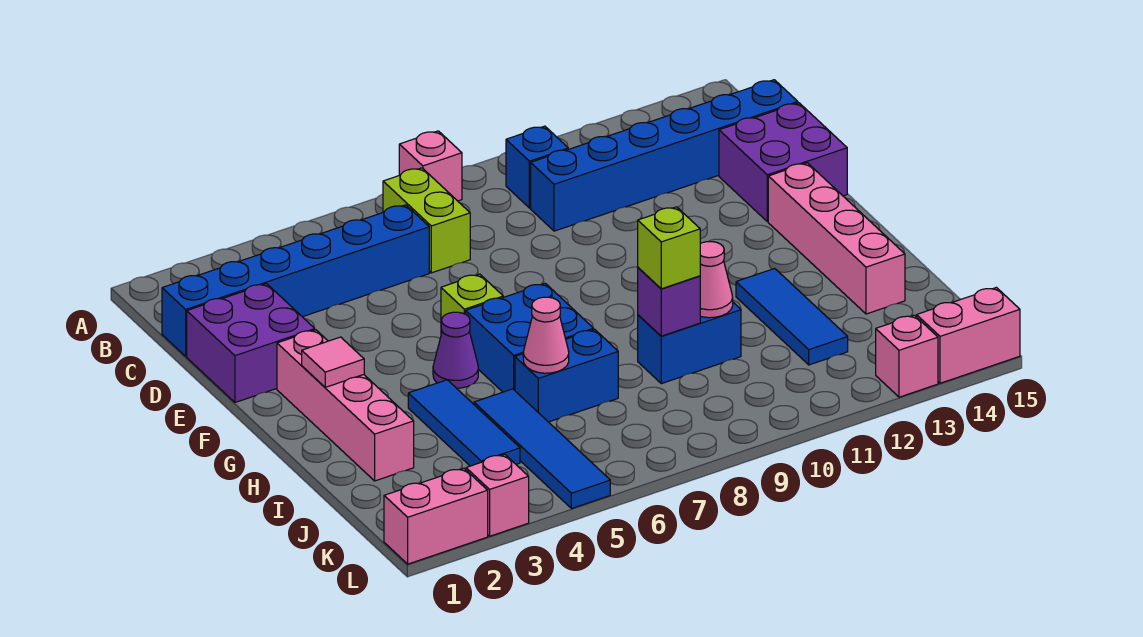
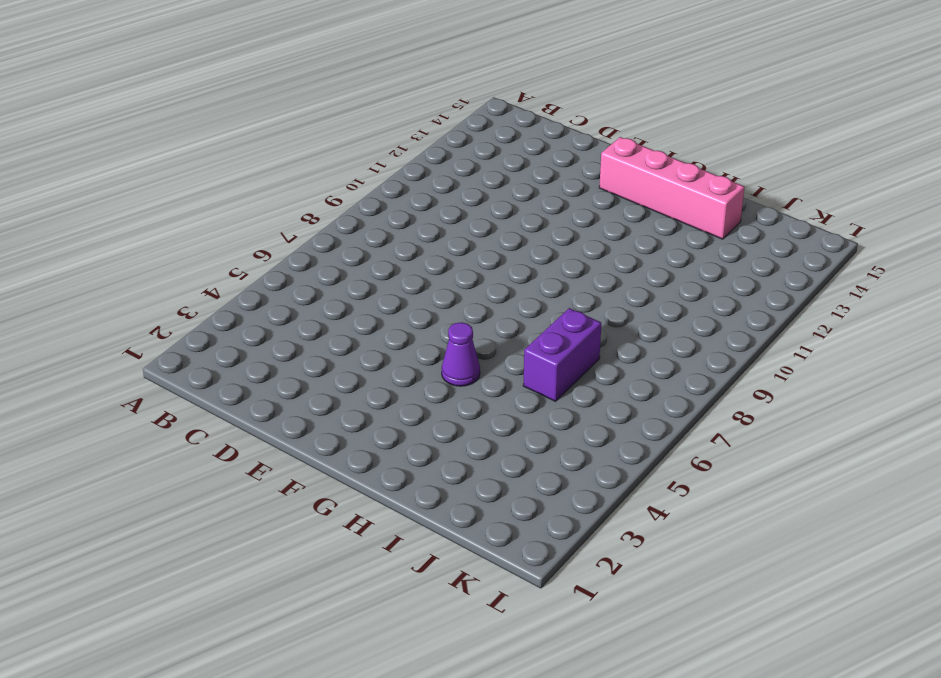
purple 1x2 brick [523,308,601,401] -> blue 1x2 brick [515,330,618,422]
none -> pink 1x1 brick [399,131,462,201]
none -> lime 1x2 brick [383,168,470,273]
none -> blue 1x1 brick [506,126,568,208]

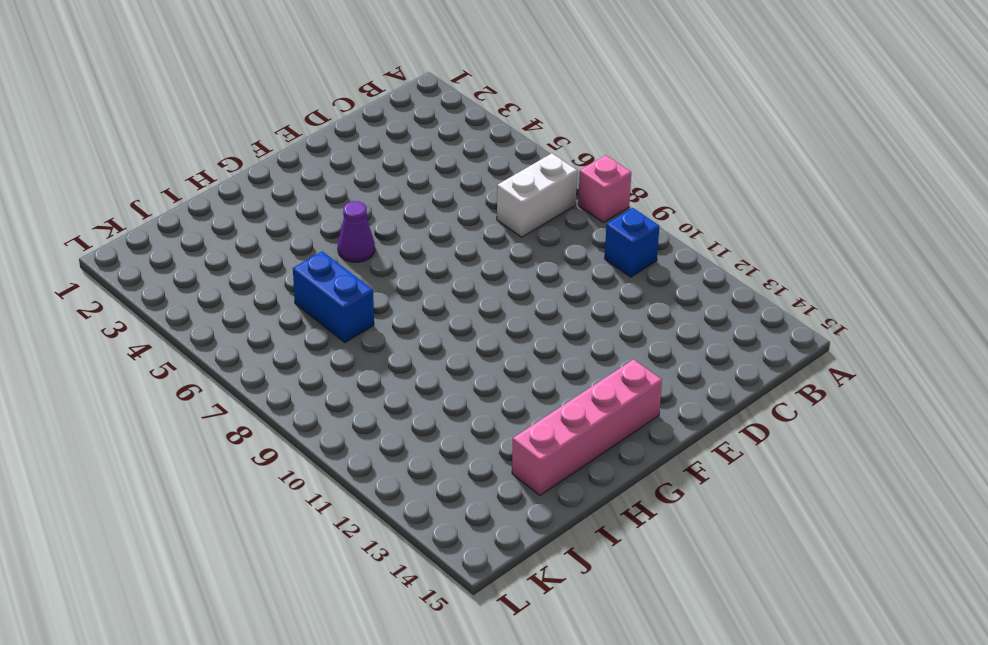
white 1x2 brick [497,153,577,237] -> lime 1x2 brick [383,168,470,273]
none -> blue 1x6 brick [162,205,429,356]
none -> blue 1x6 brick [531,80,798,231]
none -> purple 2x2 brick [187,284,315,402]

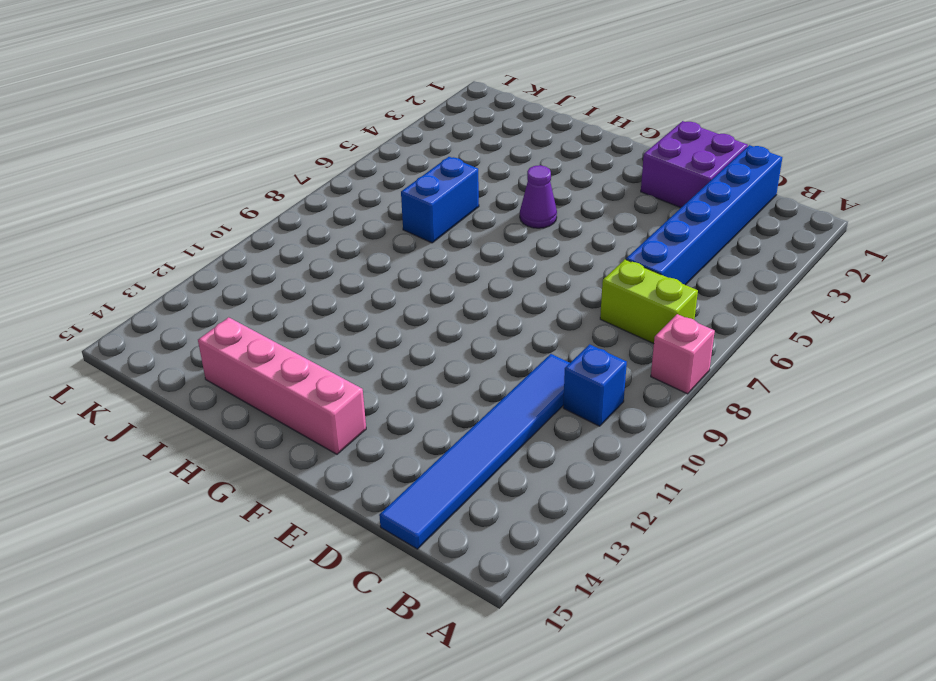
blue 1x6 tile [379,354,570,549] -> blue 1x6 brick [531,80,798,231]
none -> purple 2x2 brick [719,103,847,222]
none -> pink 1x4 brick [277,330,414,481]
none -> lime 1x1 brick [441,274,503,334]

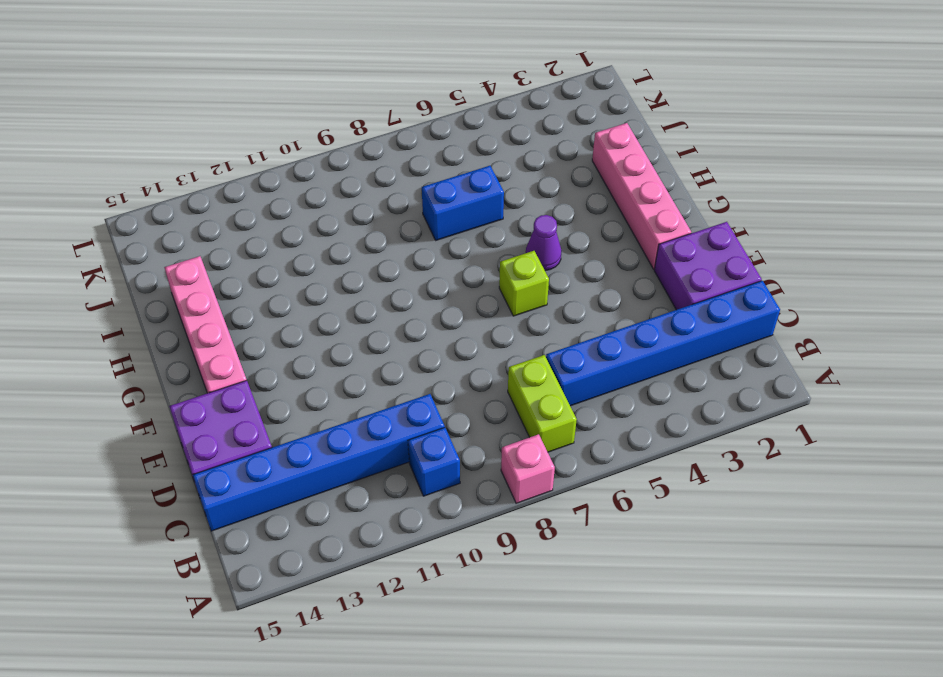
none -> blue 2x2 brick [466,283,594,392]
none -> blue 1x3 tile [408,380,520,466]
none -> blue 1x3 tile [736,269,848,365]

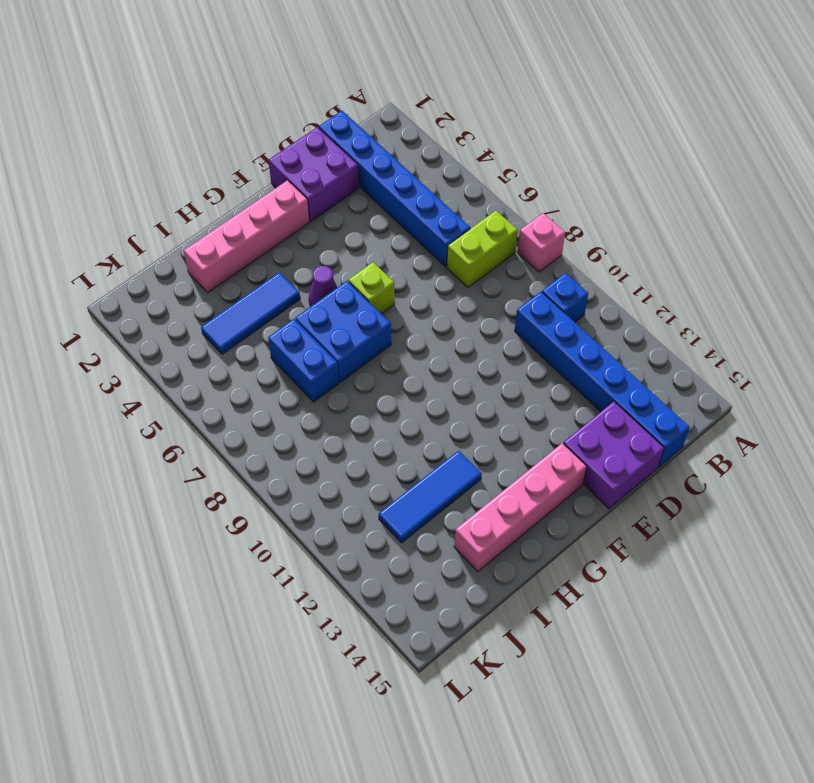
none -> blue 1x4 tile [474,389,610,509]
none -> blue 1x2 brick [638,302,741,384]
none -> pink 1x2 brick [384,468,488,564]

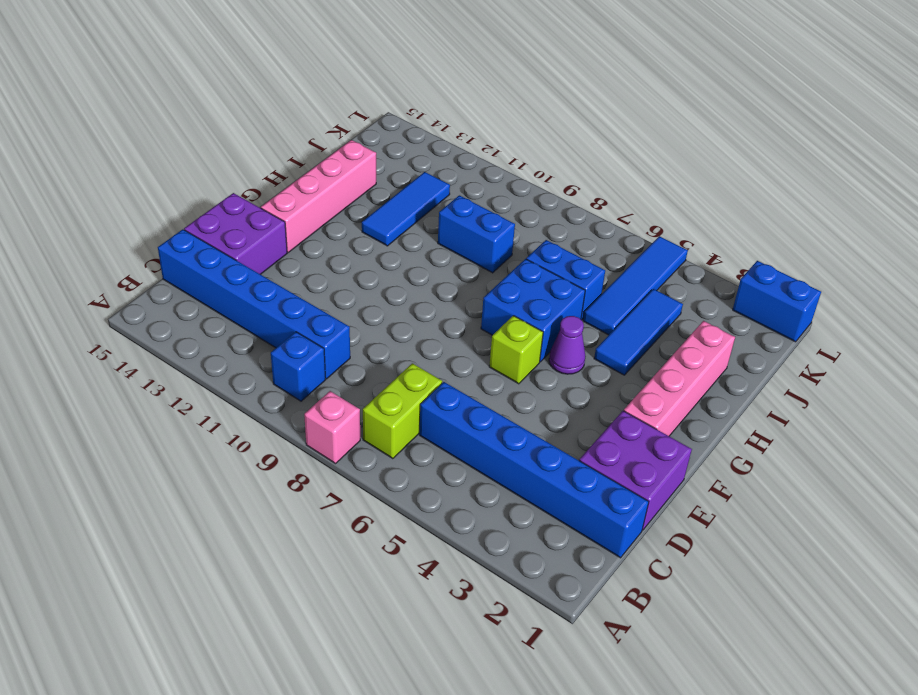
blue 1x2 brick [733,261,821,342] -> pink 1x2 brick [384,468,488,564]
none -> pink 1x1 brick [466,455,529,536]
none -> pink 1x1 brick [876,315,938,397]
none -> pink 1x2 brick [917,287,1020,383]

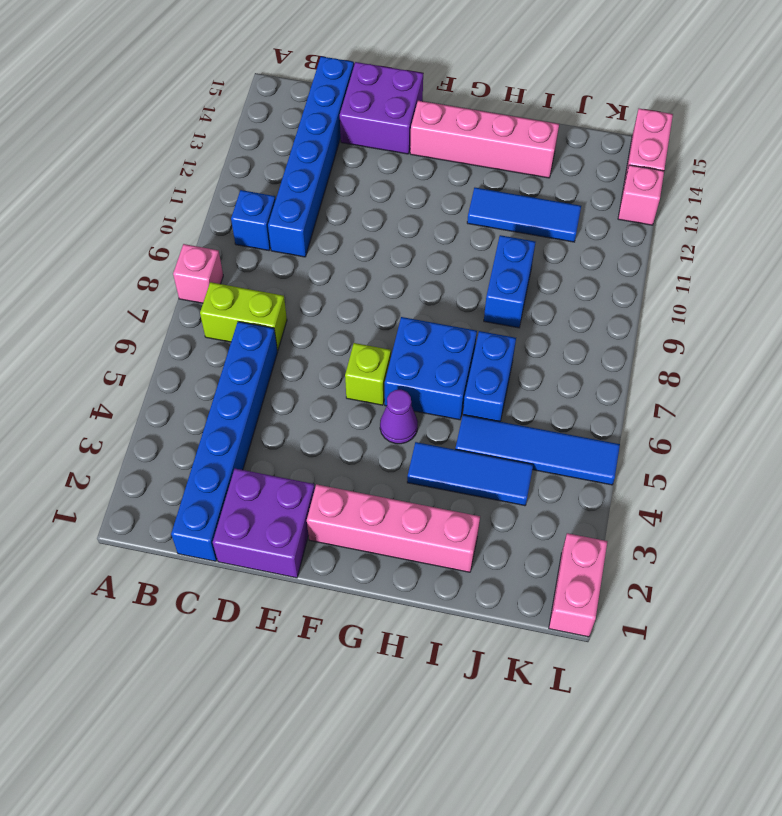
none -> pink 1x1 brick [466,455,529,536]
none -> pink 1x1 tile [302,337,364,387]
none -> pink 1x1 cone [523,297,569,373]

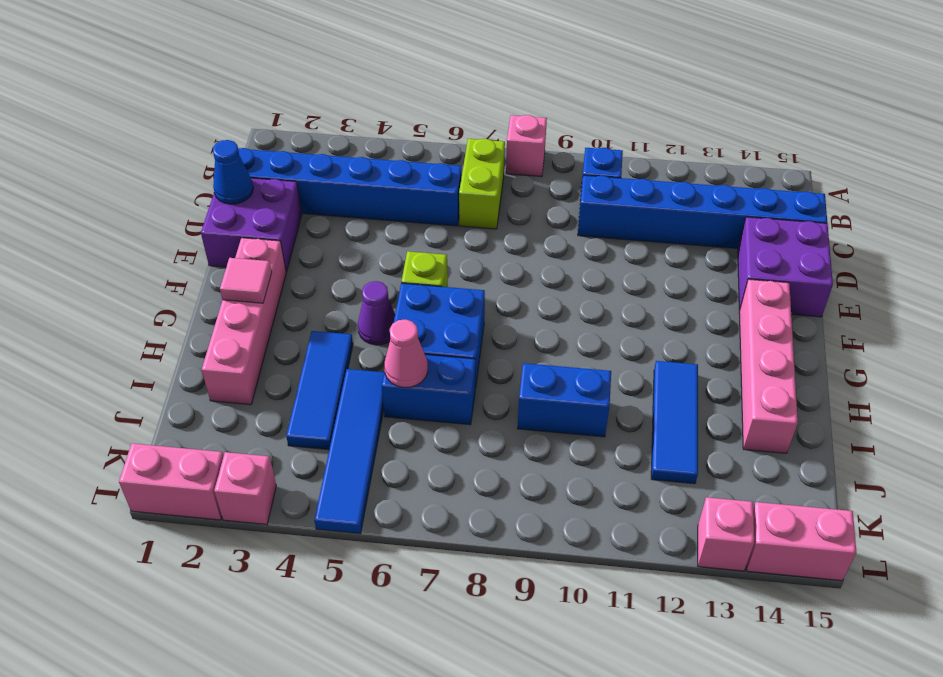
blue 1x1 cone [213,140,253,204] -> none
none -> purple 1x1 brick [638,268,700,336]
none -> pink 1x1 cone [700,242,733,318]
none -> lime 1x1 brick [638,207,700,289]

